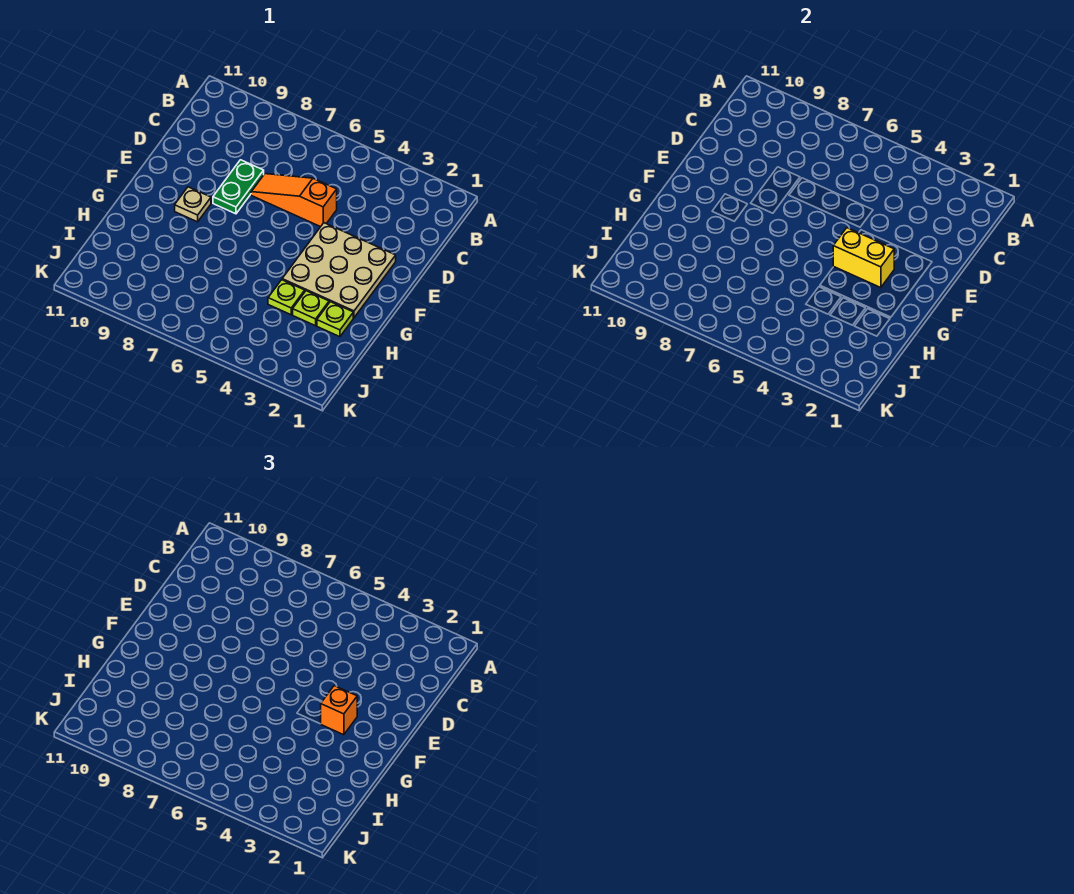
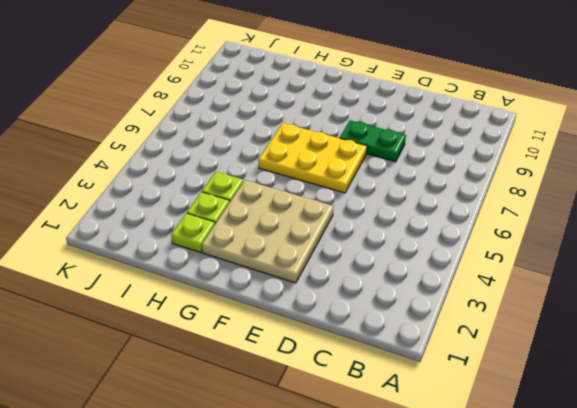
yellow 2x3 plate [258,123,367,193] -> none
none -> orange 1x3 slope [251,174,337,227]
none -> tan 1x1 plate [175,187,211,222]

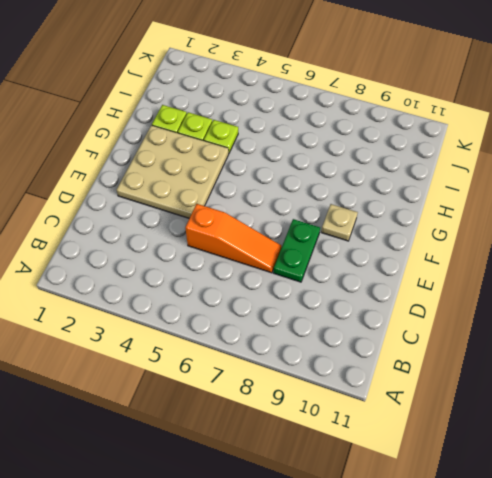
none -> yellow 1x2 brick [833,228,894,288]
none -> orange 1x1 brick [321,686,357,735]

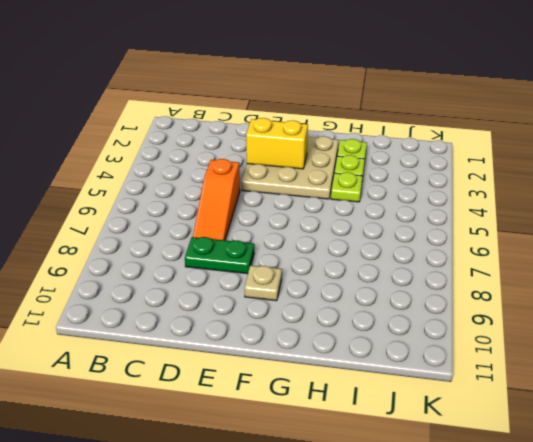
yellow 1x2 brick [246,118,308,169] -> yellow 1x2 brick turned to [833,228,894,288]
none -> orange 1x1 brick [321,686,357,735]

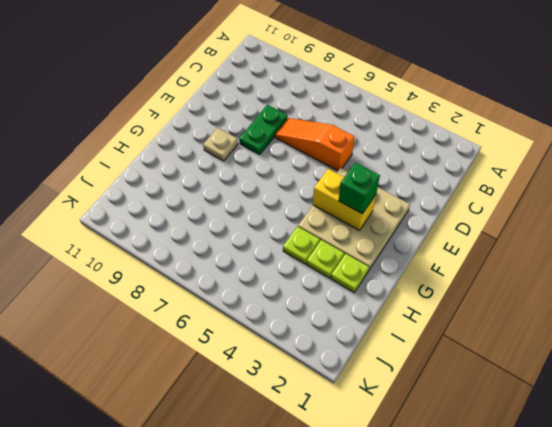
green 1x1 brick [339,162,380,214] -> orange 1x1 brick [321,686,357,735]

